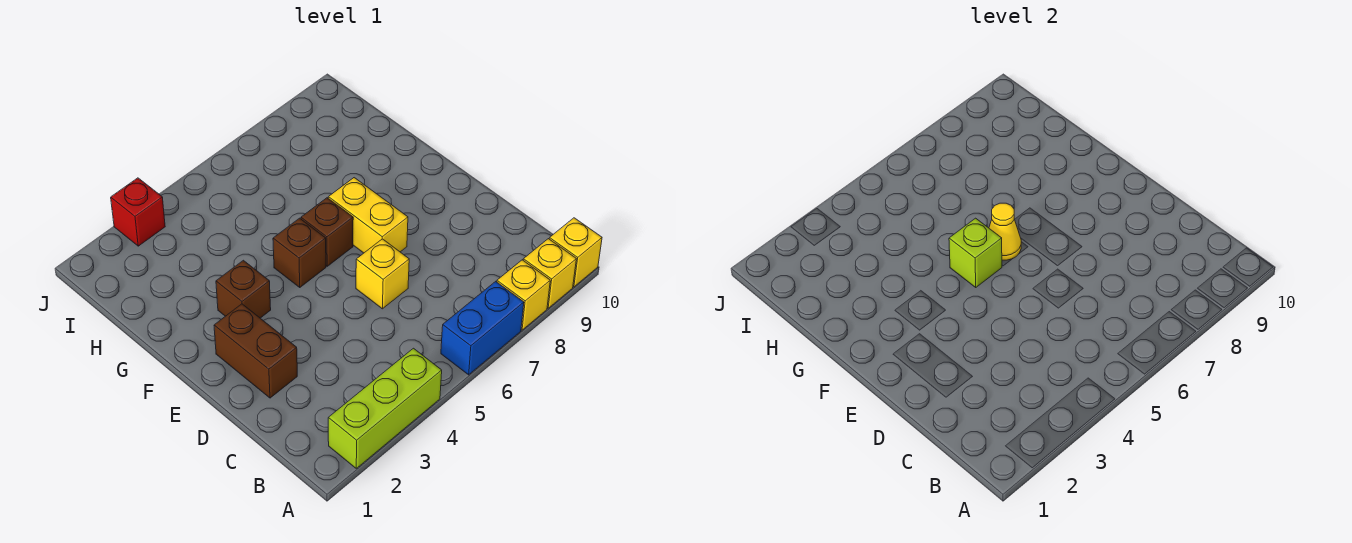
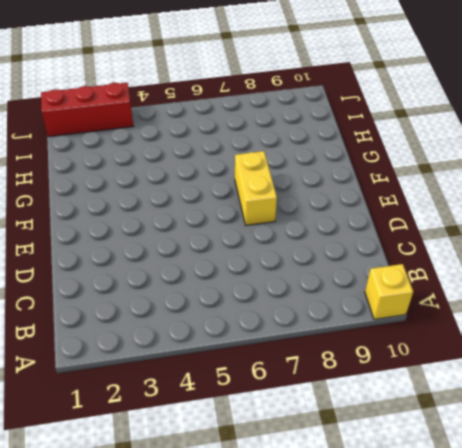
red 1x3 brick [41,83,133,137] -> red 1x1 brick [111,178,165,246]
none -> lime 1x3 brick [328,348,442,468]
none -> blue 1x2 brick [441,281,524,375]
none -> yellow 1x1 brick [497,260,550,330]

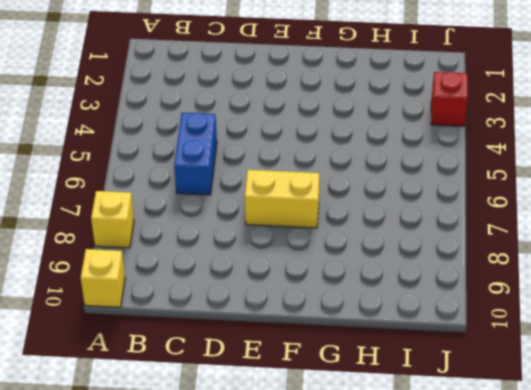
blue 1x2 brick [174,113,217,195] -> blue 1x2 brick moved to [441,281,524,375]
none -> lime 1x3 brick [328,348,442,468]
none -> yellow 1x1 brick [523,239,576,308]
none -> brown 1x2 brick [214,304,297,398]

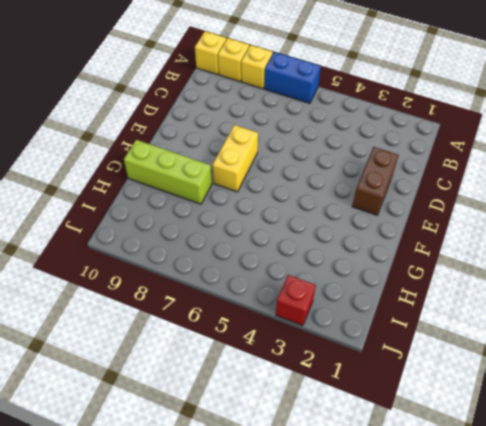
lime 1x3 brick [124,140,212,204] -> lime 1x3 brick moved to [328,348,442,468]
none -> yellow 1x1 brick [356,239,409,309]
none -> brown 1x1 brick [216,260,271,318]
none -> brown 1x1 brick [273,218,326,287]

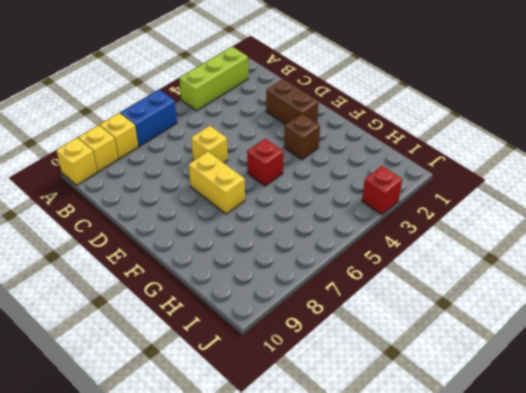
red 1x1 brick [247,139,284,186] -> brown 1x1 brick [273,218,326,287]
none -> brown 1x1 brick [301,198,353,266]
none -> lime 1x1 brick [949,218,1002,287]
none -> yellow 1x1 cone [989,203,1021,260]

